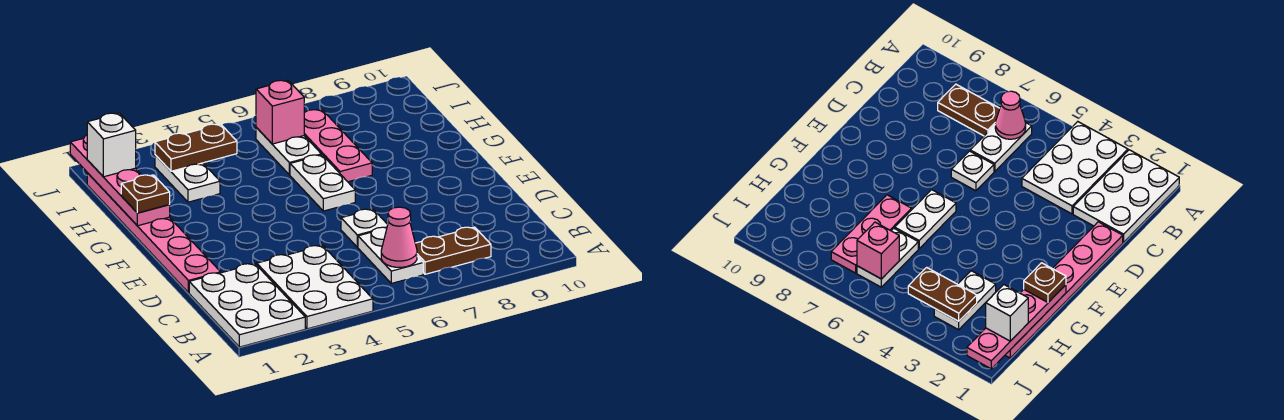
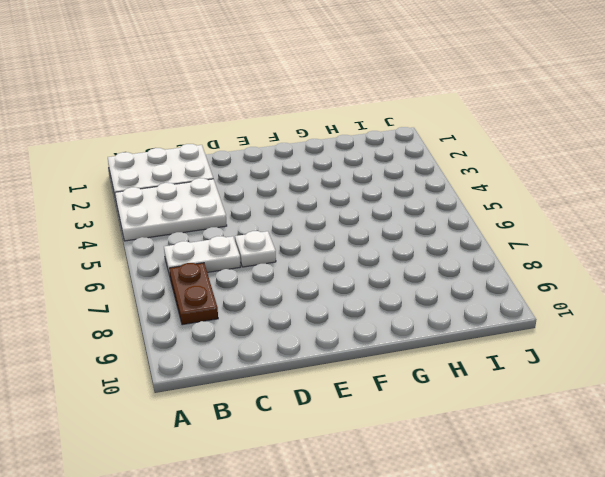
none -> pink 1x6 plate [87,173,221,293]
none -> white 1x2 plate [290,155,355,211]
none -> pink 1x3 plate [304,110,372,182]

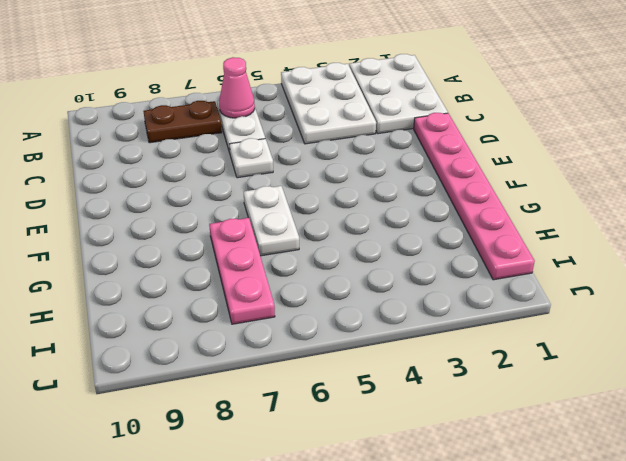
none -> white 1x2 plate [155,155,220,202]
none -> white 1x2 plate [256,128,321,175]
none -> pink 1x4 plate [70,135,170,226]

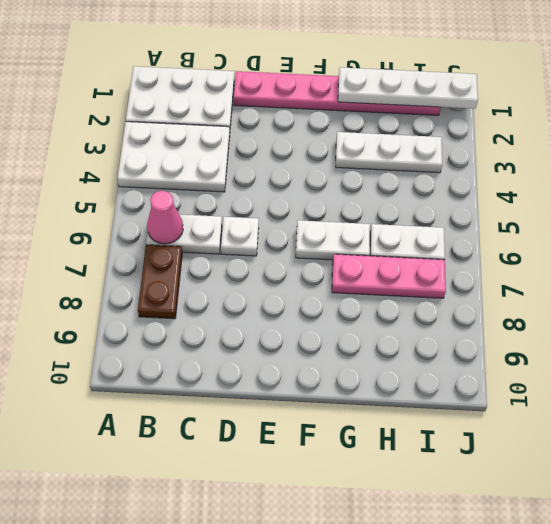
white 1x4 plate [338,67,478,109] -> pink 1x4 plate [70,135,170,226]
white 1x3 plate [336,132,442,173] -> white 1x2 plate [155,155,220,202]
none -> brown 1x2 plate [155,124,237,171]
none -> pink 1x1 brick [256,80,304,144]
none -> brown 1x1 plate [121,175,170,213]

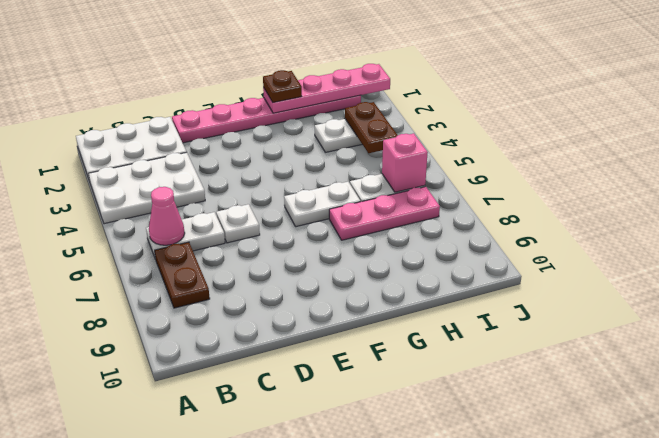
none -> white 1x1 brick [87,113,136,177]

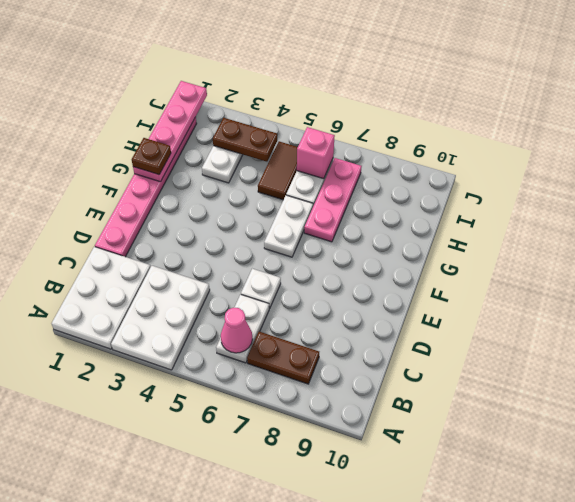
brown 1x2 tile [258,141,298,200] -> none
none -> white 1x1 brick [87,113,136,177]

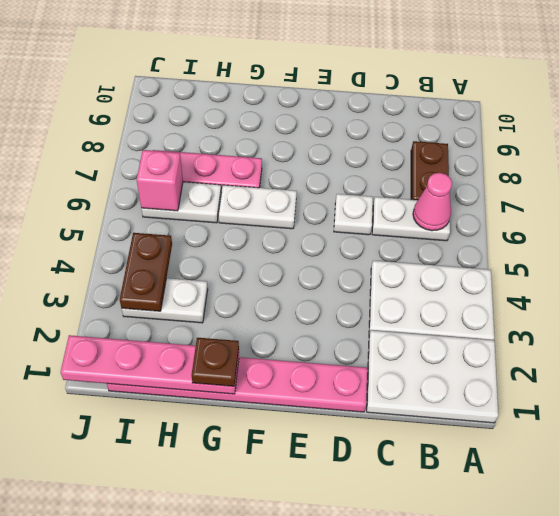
none -> white 1x1 brick [87,113,136,177]

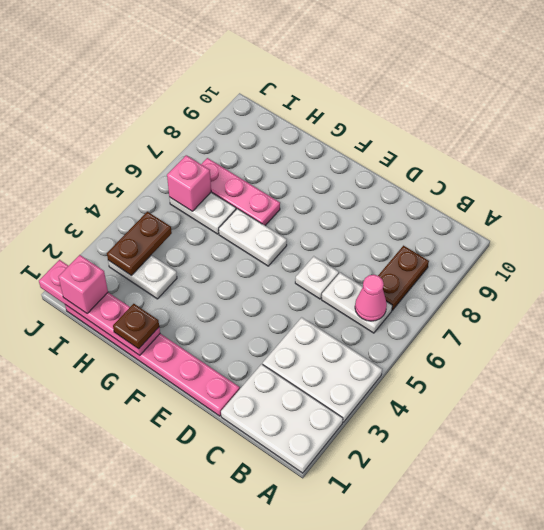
pink 1x1 brick [59,255,108,313] -> white 1x1 brick [87,113,136,177]

